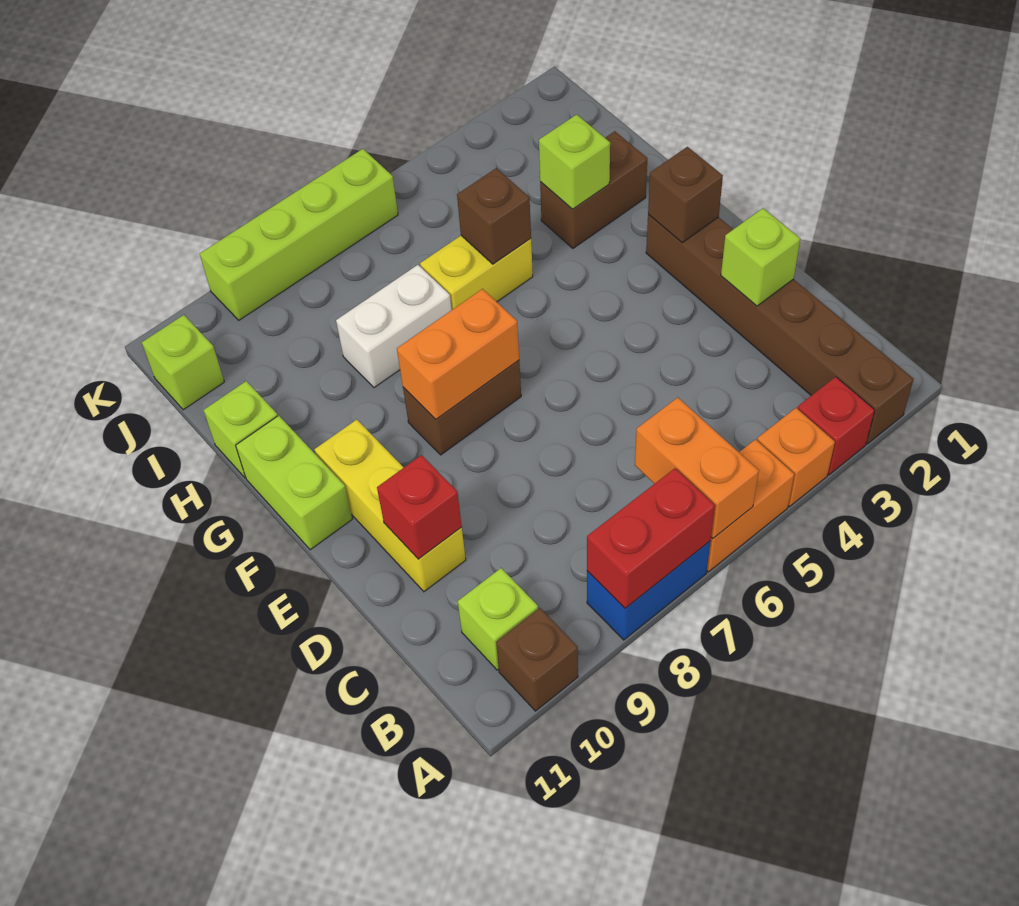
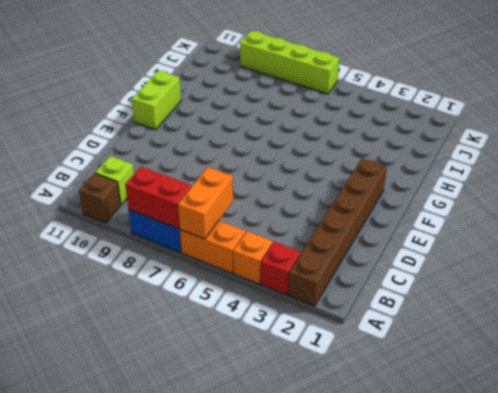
none -> yellow 1x3 brick [314,420,466,592]
none -> brown 1x2 brick [403,360,521,455]
none -> brown 1x2 brick [540,131,647,248]

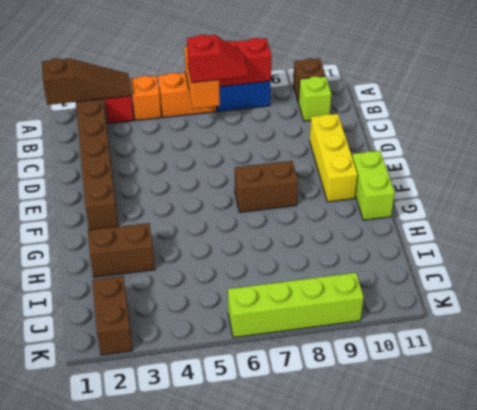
brown 1x3 slope [42,58,131,105] -> none
red 1x2 slope [187,35,248,83] -> none
brown 1x2 brick [92,276,132,355] -> none
none -> yellow 1x2 brick [420,236,533,310]
none -> white 1x2 brick [336,265,451,388]
none -> lime 1x1 brick [204,381,278,478]

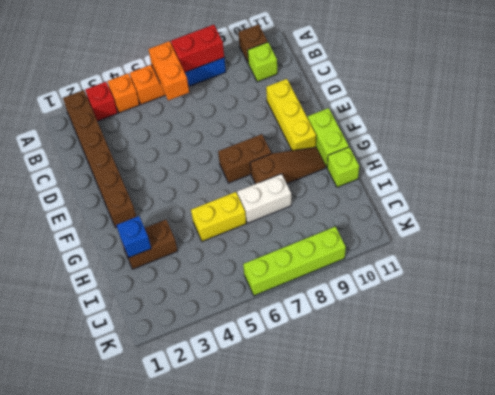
brown 1x3 slope [250,147,326,184] -> none
blue 1x1 brick [116,216,151,257] -> none
none -> lime 1x1 brick [142,315,224,410]
none -> lime 1x1 brick [721,208,800,306]
none -> red 1x1 brick [377,455,462,559]

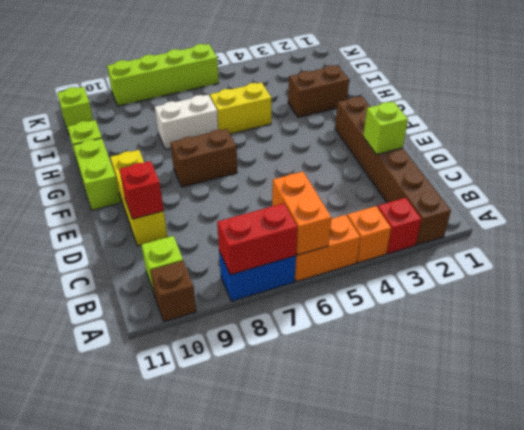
none -> brown 1x1 brick [648,147,723,243]
none -> orange 1x2 brick [397,289,519,419]
none -> lime 1x1 brick [539,114,610,209]

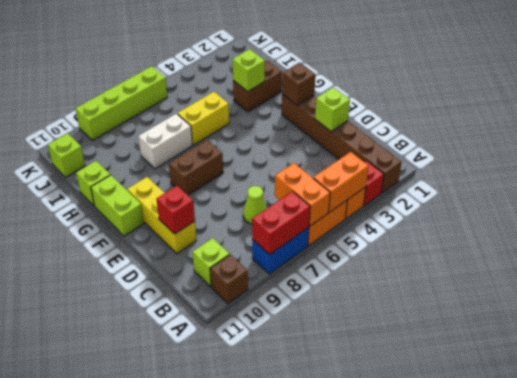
orange 1x2 brick [313,152,369,212] -> orange 1x2 brick moved to [397,289,519,419]
lime 1x1 cone [243,186,267,224] -> none
none -> brown 1x1 brick [457,168,531,264]

